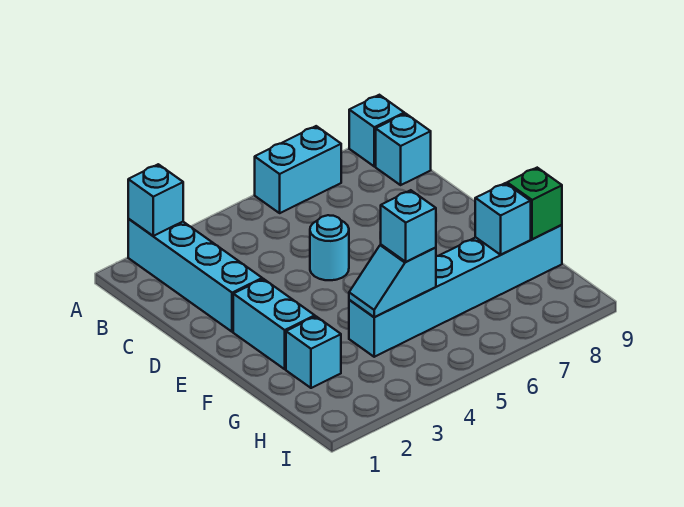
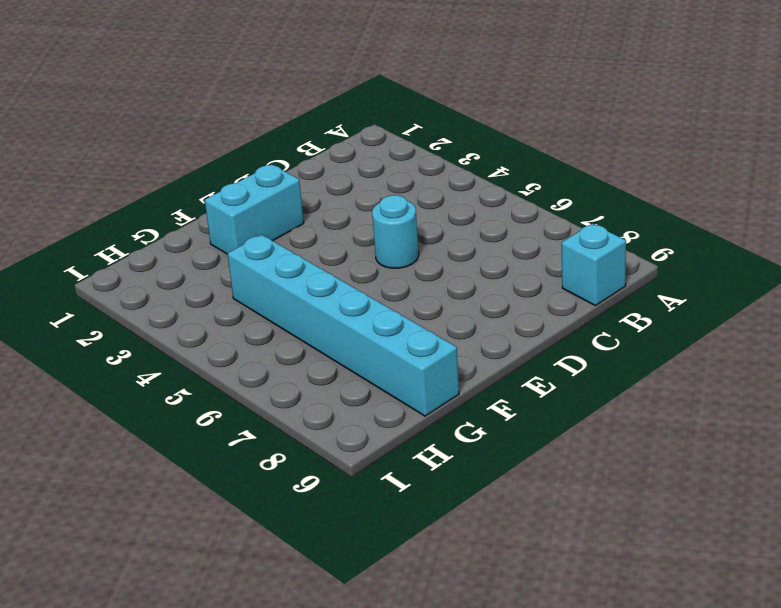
none -> cyan 1x4 brick [128,219,262,332]
none -> cyan 1x2 brick [255,126,341,213]
none -> cyan 1x1 brick [349,95,404,166]

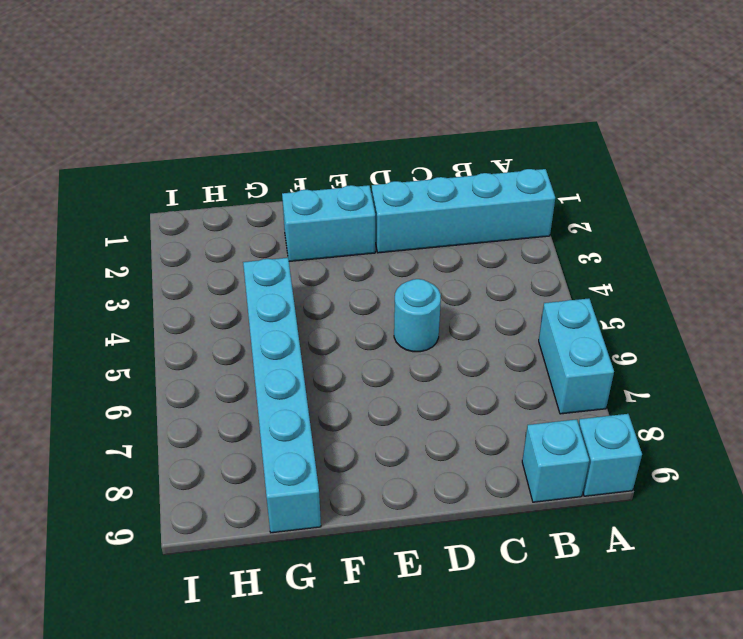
none -> cyan 1x1 brick [286,317,341,388]
none -> cyan 1x1 brick [128,164,183,236]
none -> cyan 1x2 slope [349,245,436,317]

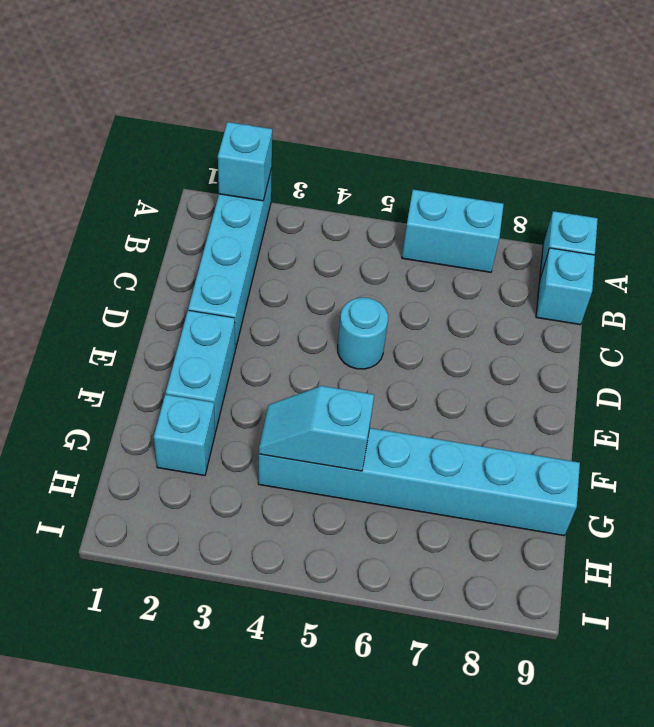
none -> cyan 1x1 brick [475,183,531,255]
none -> green 1x1 brick [507,168,562,239]
none -> cyan 1x1 brick [380,190,436,262]

